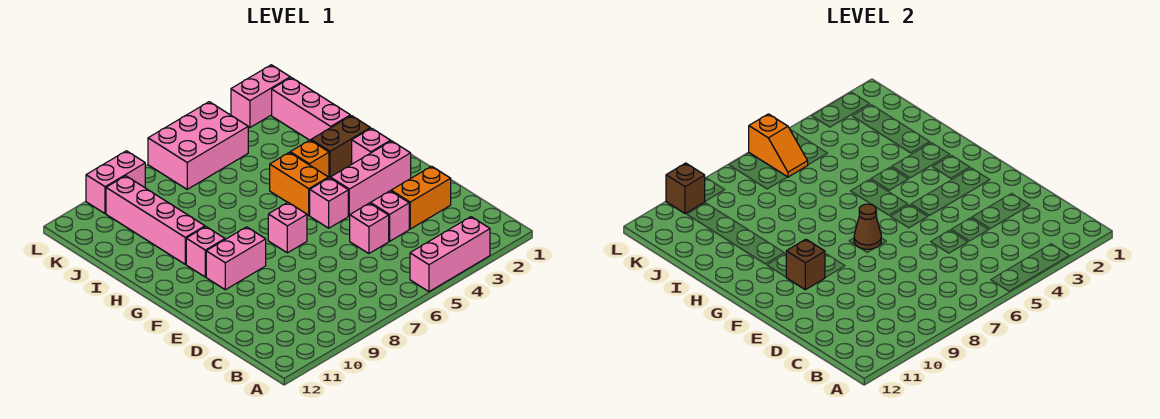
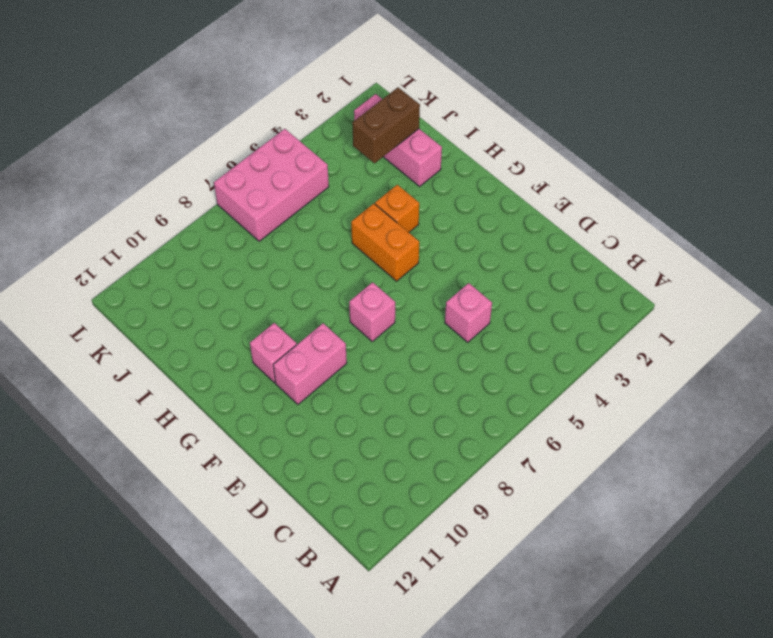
brown 1x2 brick [352,87,420,163] -> brown 1x2 brick moved to [311,116,370,178]
none -> pink 1x3 brick [410,217,490,292]
none -> orange 1x2 brick [391,166,451,229]
none -> pink 1x1 brick [370,191,409,241]

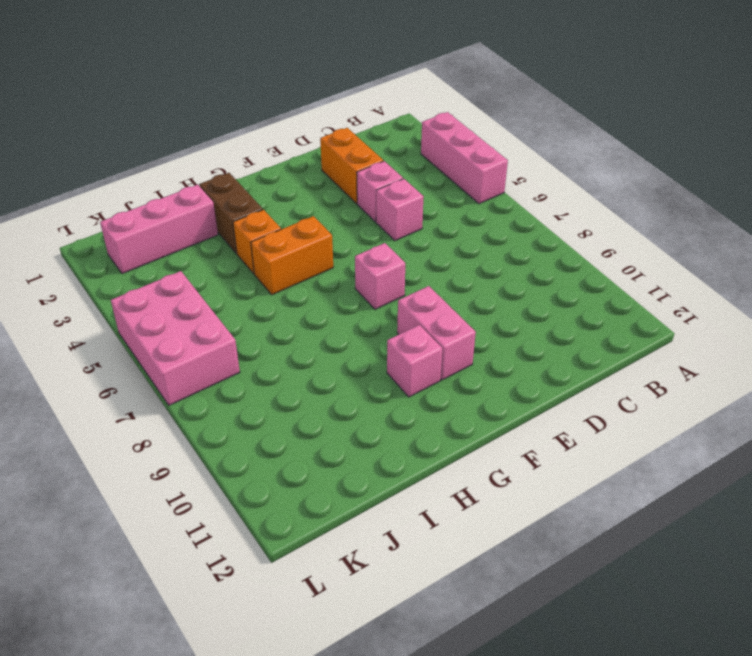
none -> pink 1x3 brick [330,141,411,216]
none -> pink 1x1 brick [310,178,348,228]
none -> pink 1x1 brick [352,128,391,164]

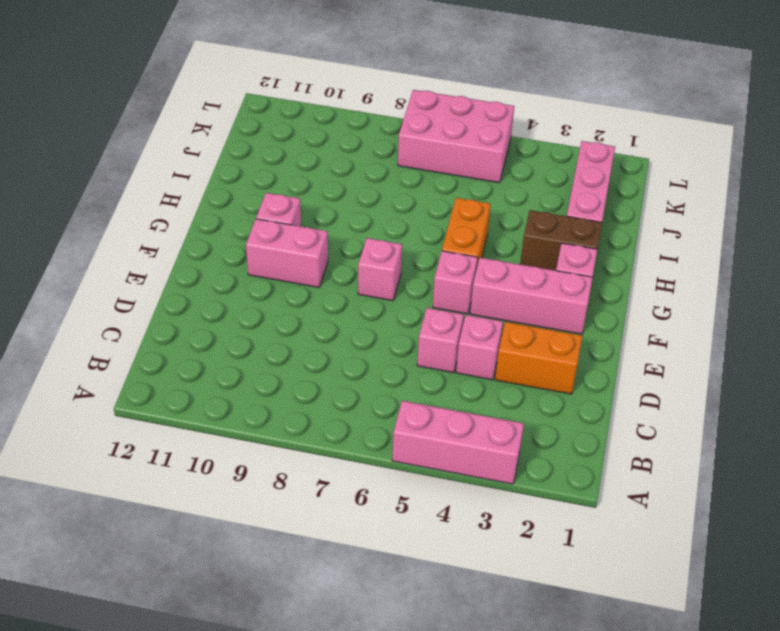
none -> orange 1x1 brick [290,140,329,178]
none -> pink 1x4 brick [106,176,205,264]
none -> pink 1x2 brick [231,65,290,128]

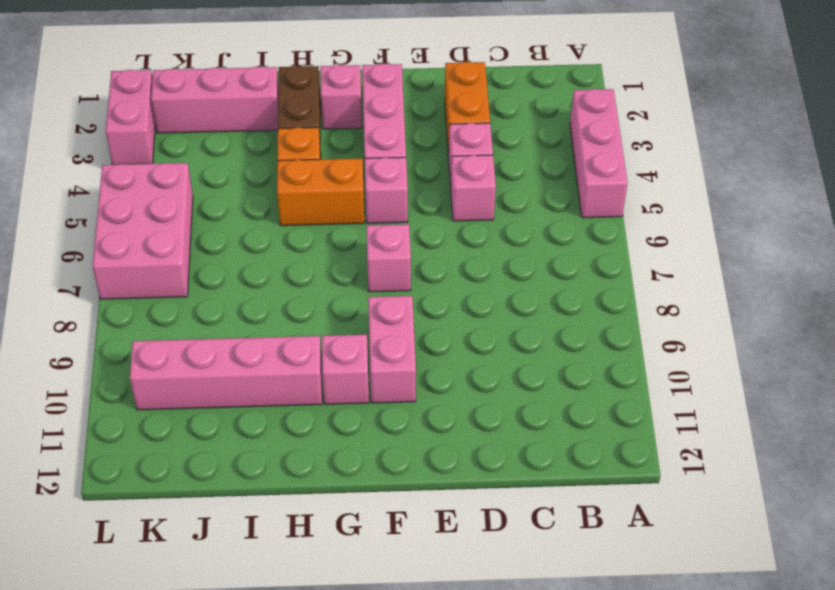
none -> pink 1x2 brick [86,151,145,214]
none -> brown 1x1 cone [854,204,881,249]
none -> brown 1x1 brick [786,239,825,290]

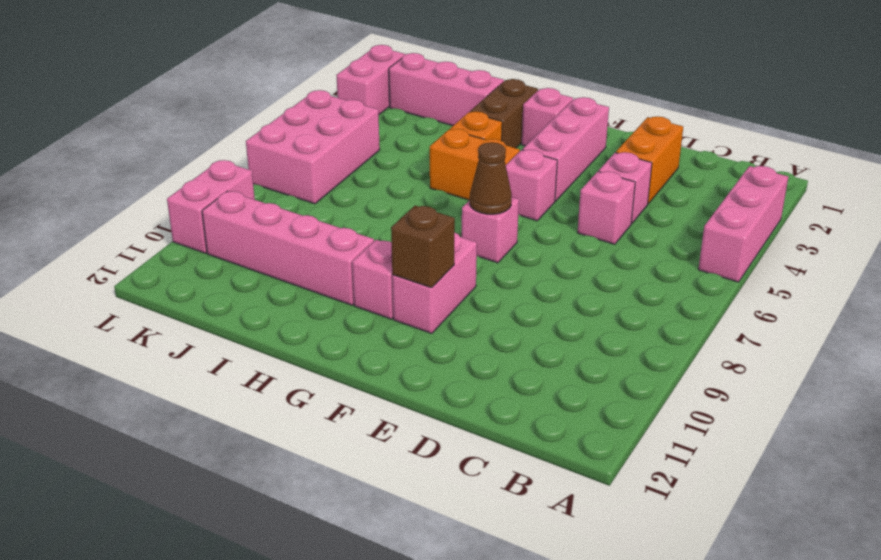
none -> orange 1x2 slope [749,114,808,177]
none -> brown 1x1 brick [666,163,705,214]

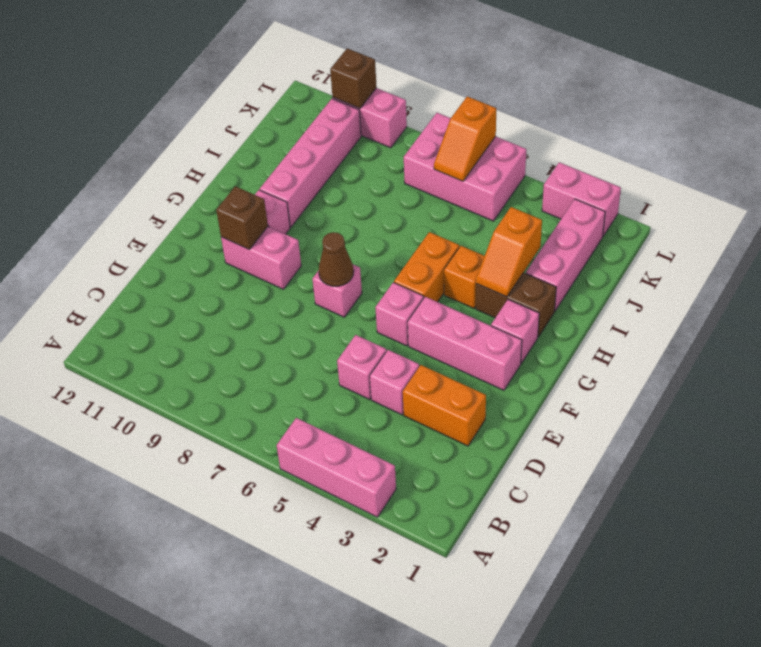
orange 1x2 slope [476,207,542,297] -> none

